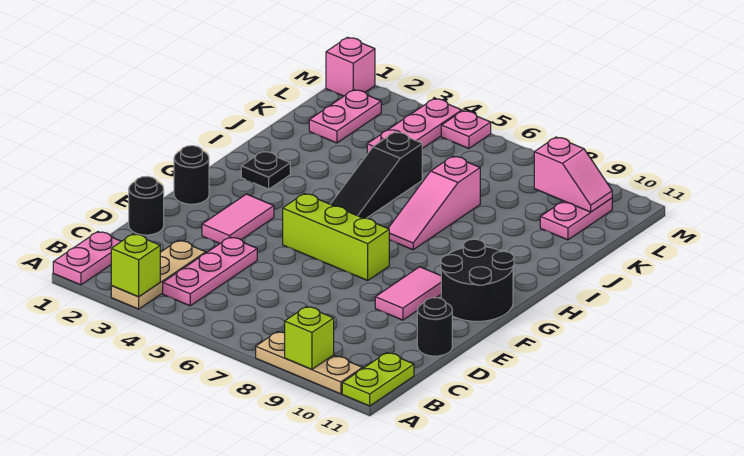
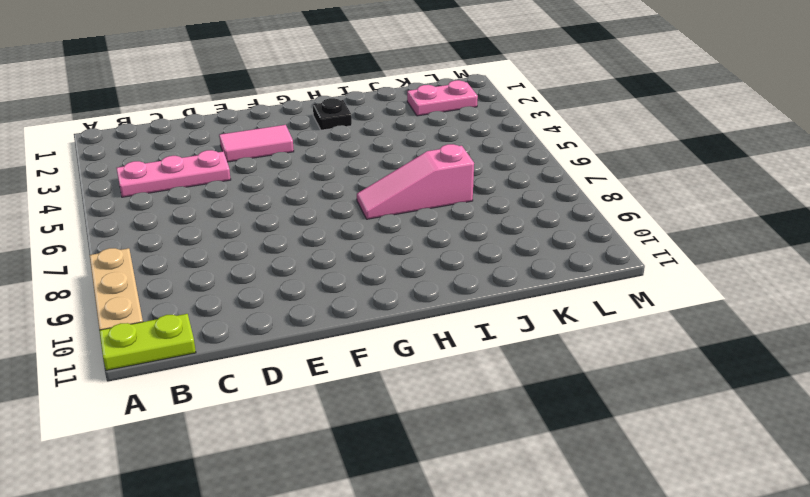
none -> pink 1x2 plate [53,232,121,285]
none -> tan 1x3 plate [111,240,206,309]
none -> black 1x1 round brick [129,176,164,235]

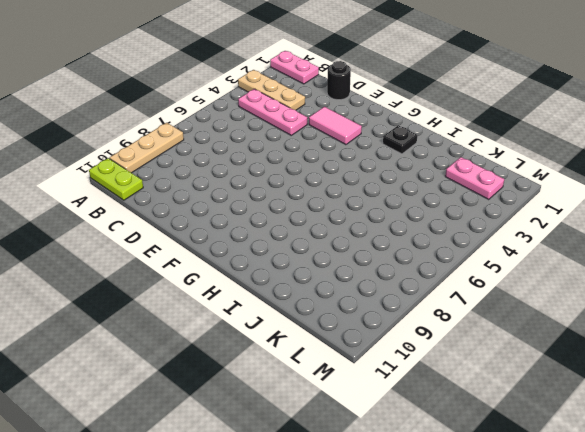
none -> black 1x1 round brick [417,298,452,356]
none -> pink 1x2 tile [375,267,441,320]
none -> black 1x1 round brick [174,146,209,204]

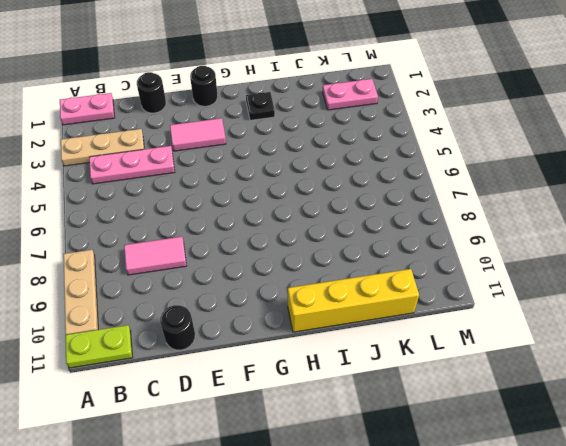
pink 1x2 tile [124,237,186,275] -> pink 1x2 tile moved to [375,267,441,320]
yellow 1x4 brick [288,269,419,332] -> none
none -> lime 1x3 brick [283,194,389,280]
none -> black 2x2 round brick [441,239,514,321]
none -> black 1x3 slope [331,132,422,218]

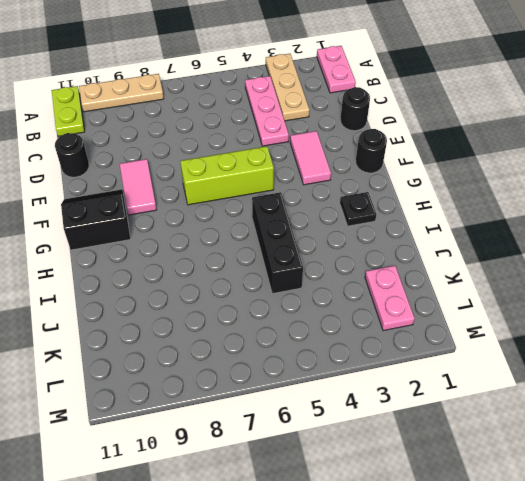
black 2x2 slope [61,189,130,250] -> black 2x2 round brick [441,239,514,321]
black 1x3 brick [252,192,303,294] -> black 1x3 slope [331,132,422,218]
none -> pink 1x3 slope [388,156,480,250]
none -> pink 1x3 plate [367,98,462,154]
none -> pink 1x2 plate [540,198,612,240]

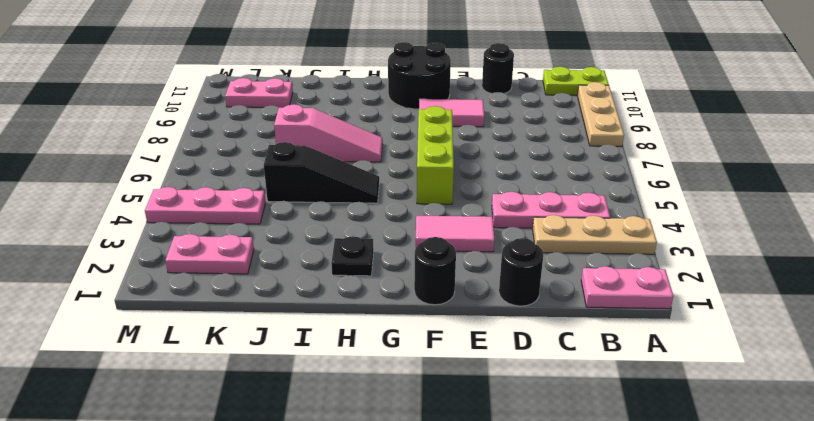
none -> pink 1x1 brick [326,37,375,96]
none -> pink 1x1 plate [441,111,491,149]
none -> lime 1x1 brick [111,234,160,297]

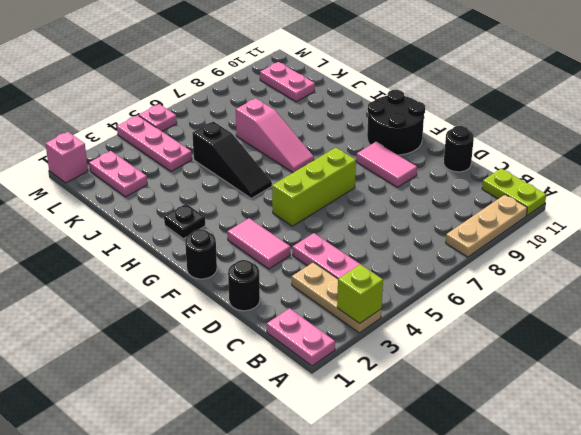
none -> lime 1x1 brick [285,307,334,369]
none -> pink 1x2 slope [534,137,612,212]

